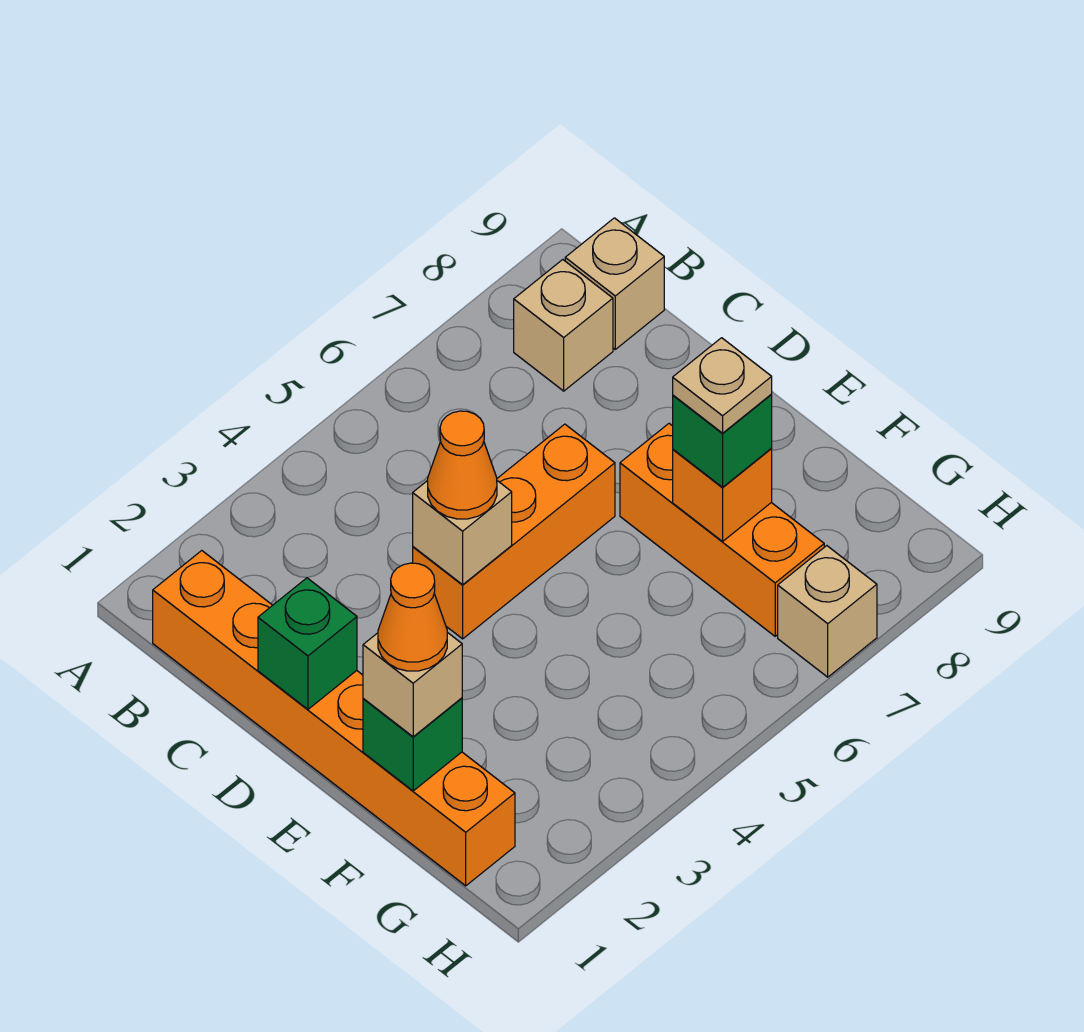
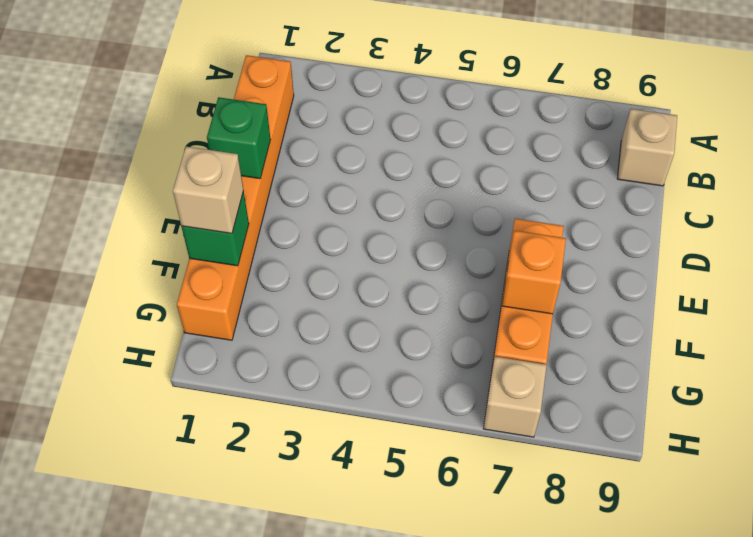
none -> tan 1x1 brick [514,260,613,391]
none -> orange 1x3 brick [413,424,615,639]
none -> tan 1x1 brick [413,481,512,585]

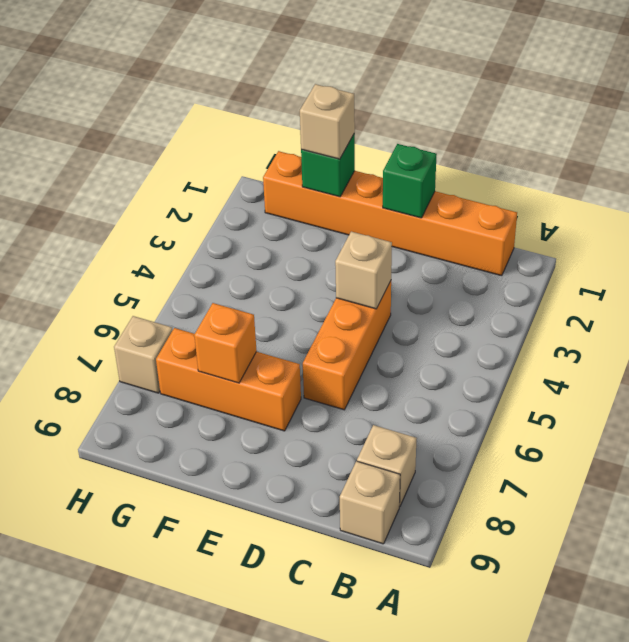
none -> orange 1x1 cone [428,411,497,519]
none -> green 1x1 brick [673,395,772,487]
none -> orange 1x1 cone [378,563,447,671]

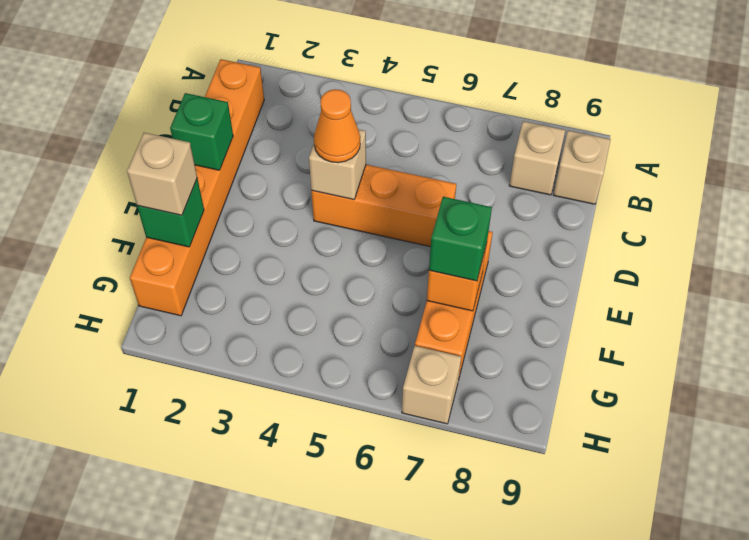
none -> orange 1x1 cone [378,563,447,671]
none -> tan 1x1 plate [673,338,772,433]

